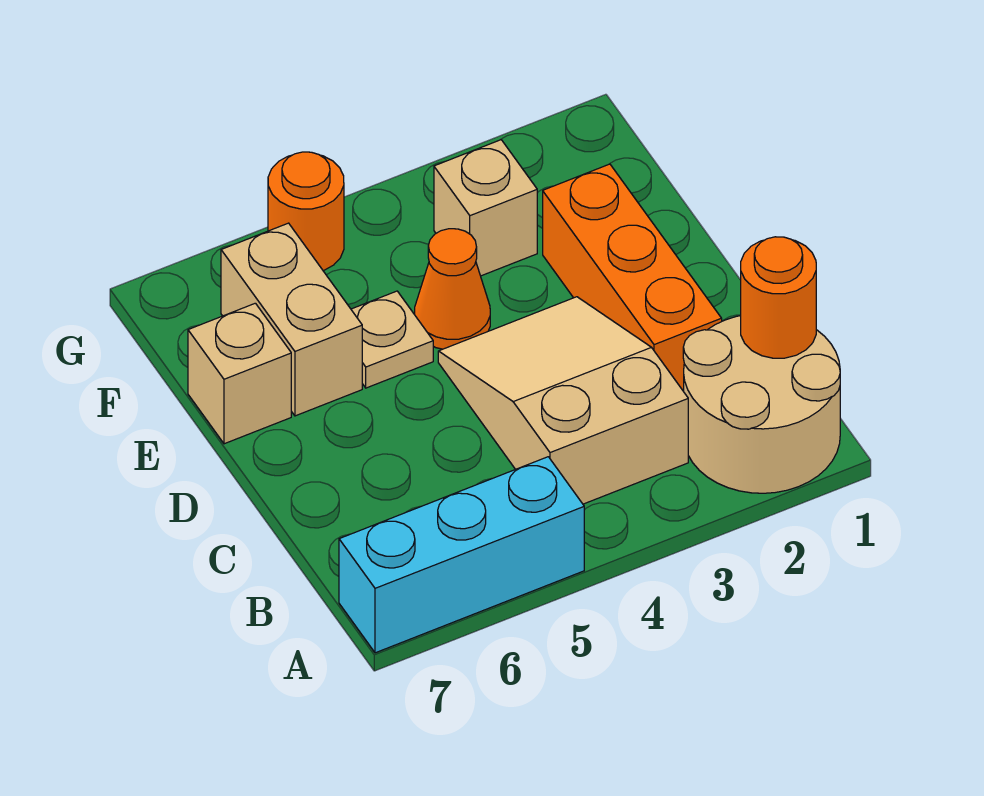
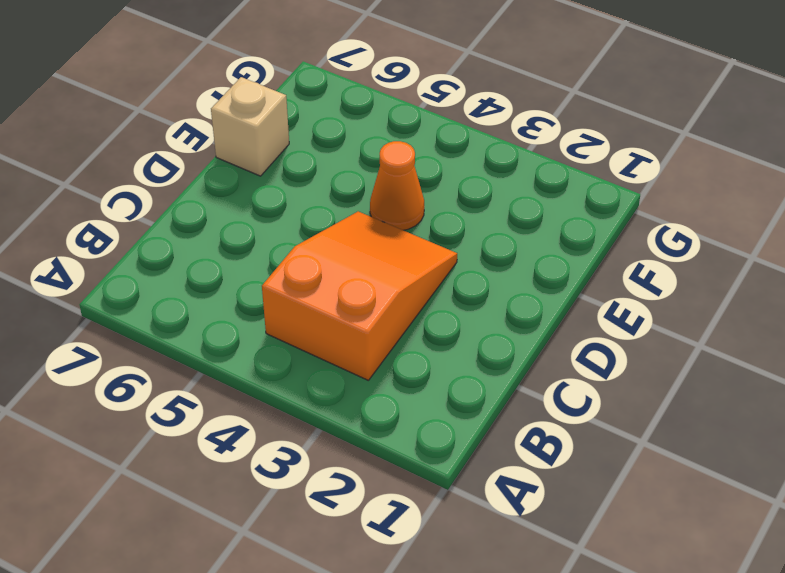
orange 2x3 slope [262,211,457,381] -> tan 2x3 slope [438,297,688,504]
none -> tan 2x2 round brick [683,316,840,493]
none -> cyan 1x3 brick [339,457,584,653]

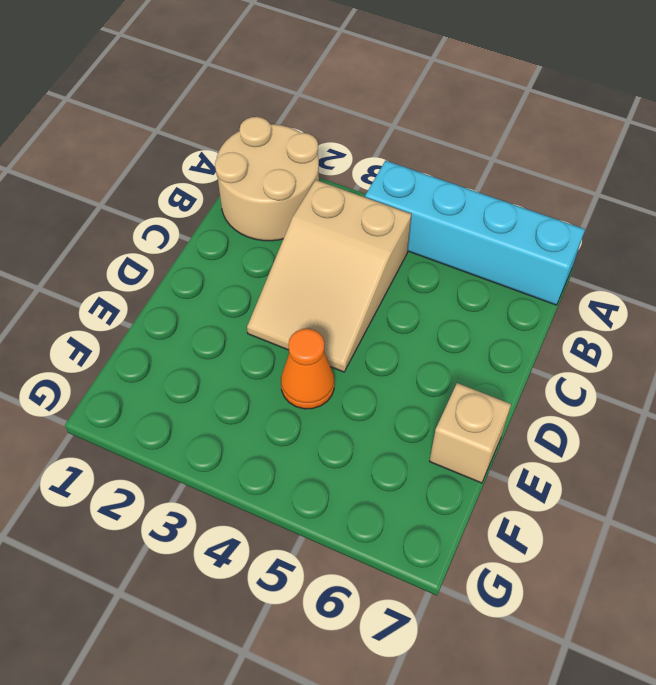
cyan 1x4 brick [365,161,585,305] -> cyan 1x3 brick [339,457,584,653]
none -> orange 1x3 brick [543,164,722,391]
none -> tan 1x1 plate [351,291,433,388]

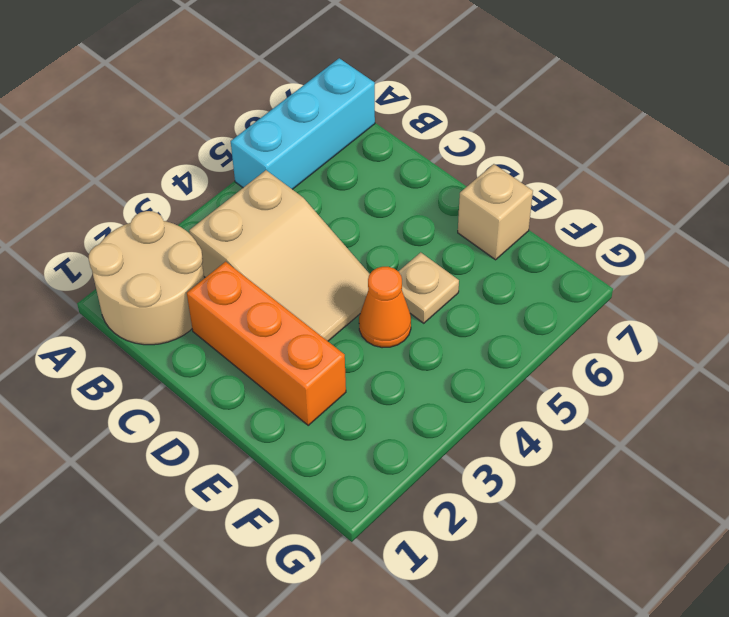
none -> tan 1x2 brick [221,223,362,416]
none -> tan 1x1 brick [434,140,537,276]

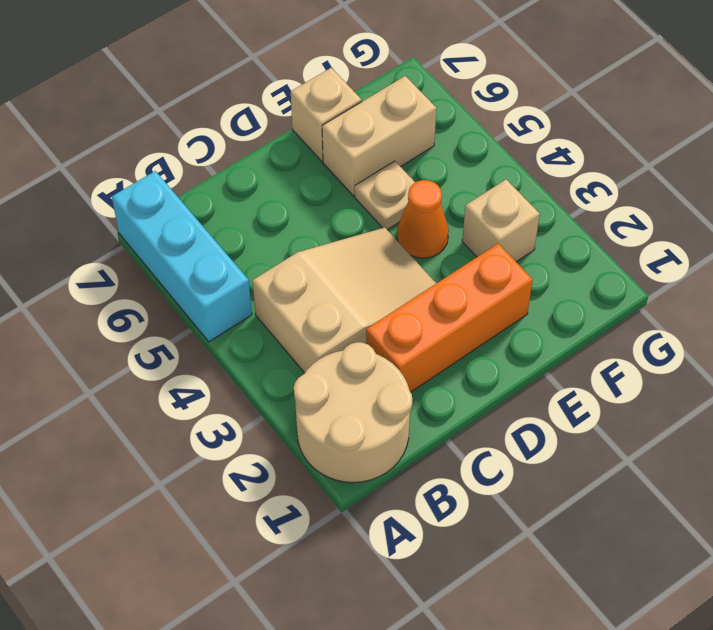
none -> orange 1x1 round brick [268,152,344,271]
none -> orange 1x1 round brick [741,237,816,358]

